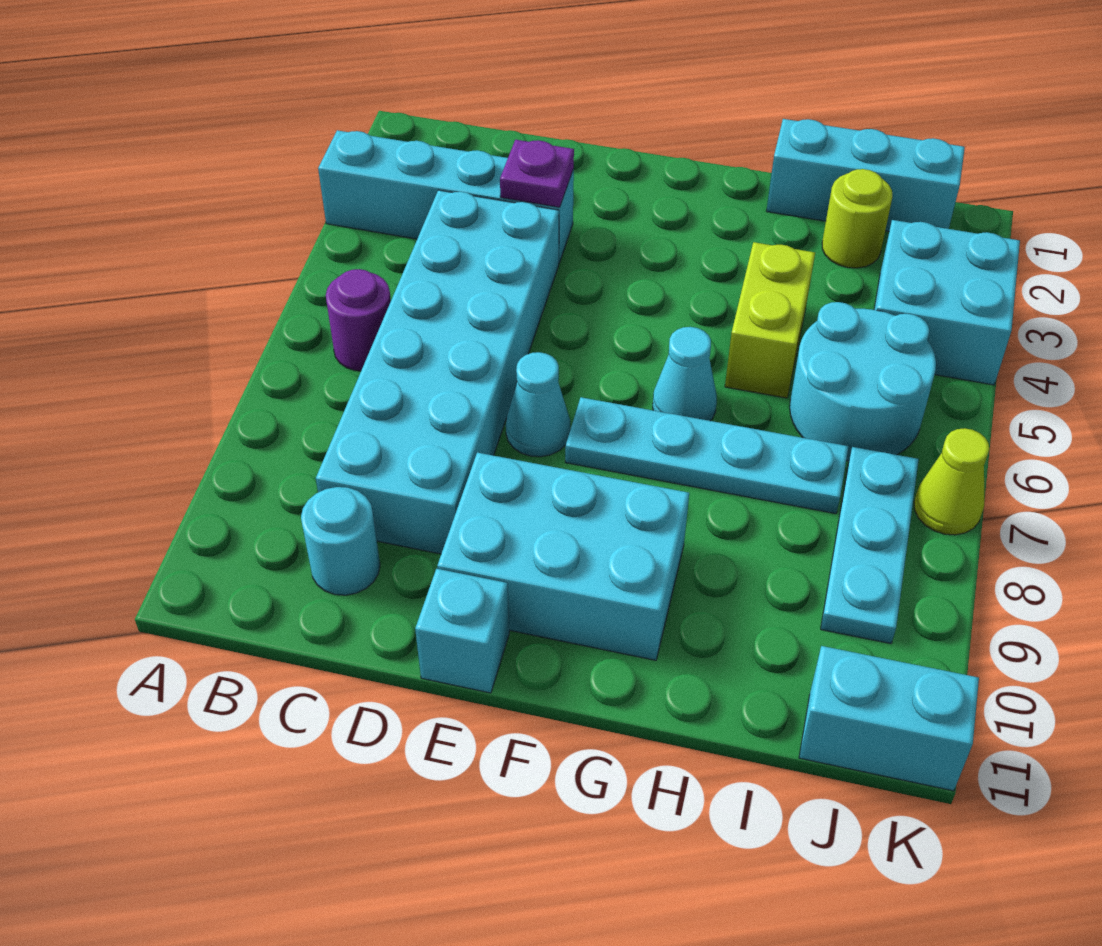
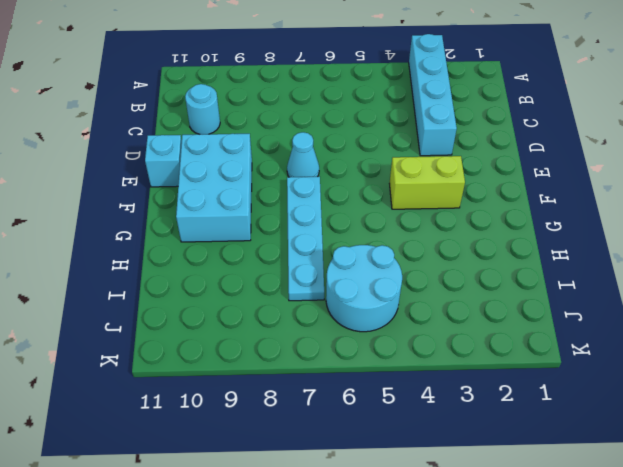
lime 1x2 brick [389,156,465,209] -> lime 1x2 brick moved to [725,242,815,398]
none -> purple 1x1 round brick [326,269,391,371]
none -> cyan 2x6 brick [316,190,559,554]
none -> cyan 1x1 cone [653,327,717,421]

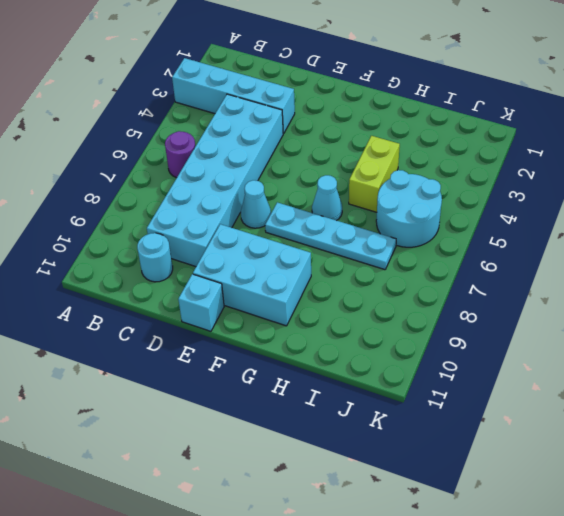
none -> cyan 1x3 brick [767,119,965,231]
none -> lime 1x1 round brick [822,169,892,268]
none -> cyan 2x2 brick [874,220,1020,385]

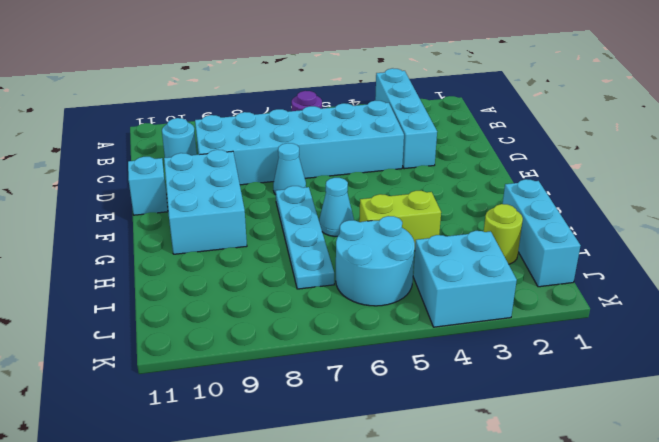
none -> cyan 1x3 plate [821,447,919,644]
none -> cyan 1x2 brick [799,646,979,791]
none -> lime 1x1 cone [914,428,989,535]

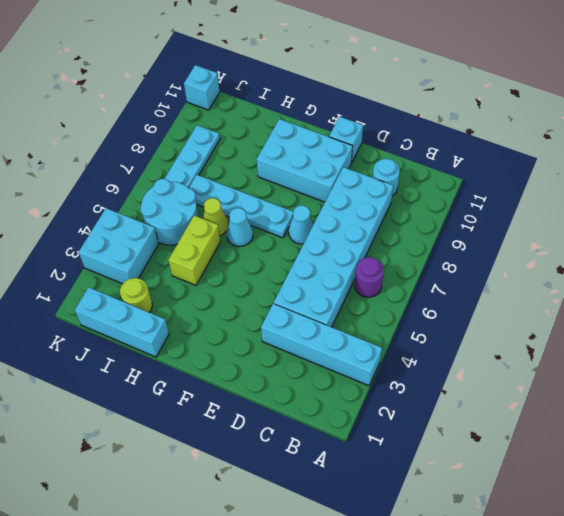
lime 1x1 cone [203,198,228,236] -> lime 1x1 cone moved to [914,428,989,535]
cyan 1x1 brick [184,65,220,110] -> cyan 1x2 brick [799,646,979,791]
none -> purple 1x1 plate [500,140,574,207]

